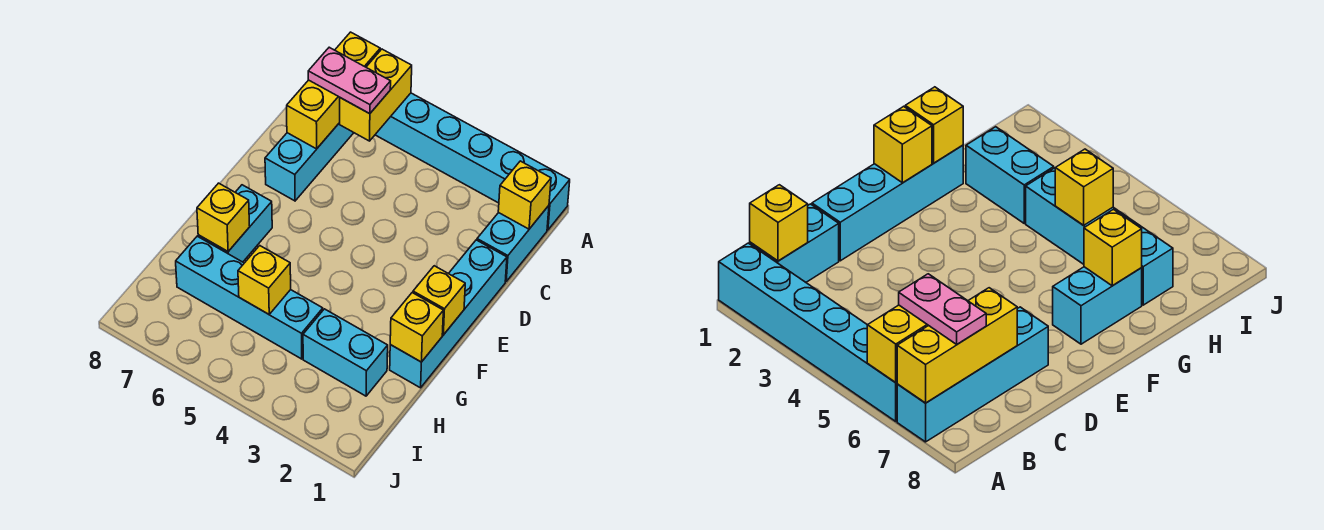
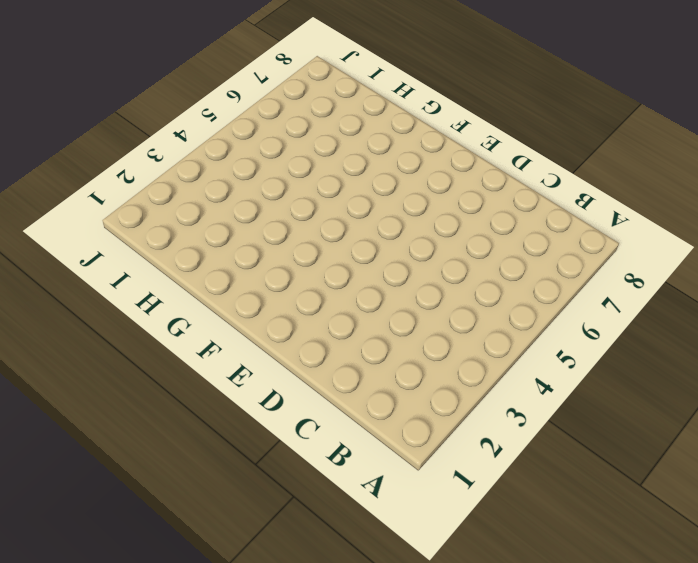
none -> cyan 1x6 brick [375,93,570,230]
none -> cyan 1x4 brick [265,123,354,201]
none -> cyan 1x2 brick [477,206,549,281]

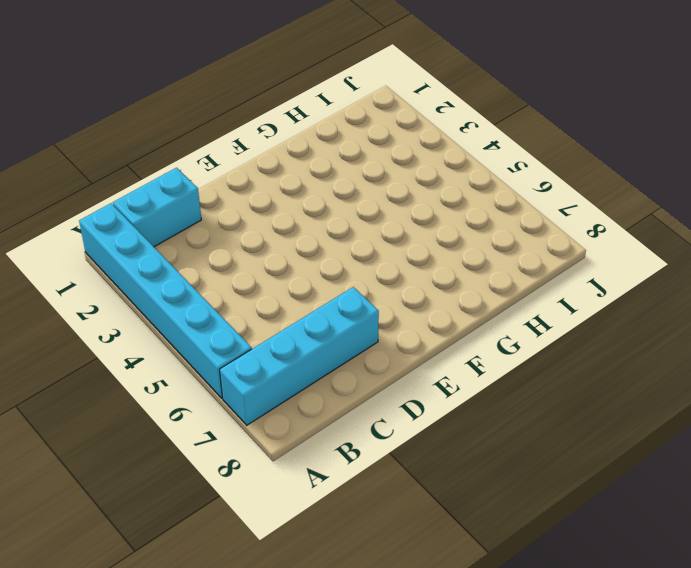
none -> cyan 1x4 brick [390,240,507,388]
none -> cyan 1x2 brick [198,185,272,262]
none -> cyan 1x2 brick [303,309,388,396]

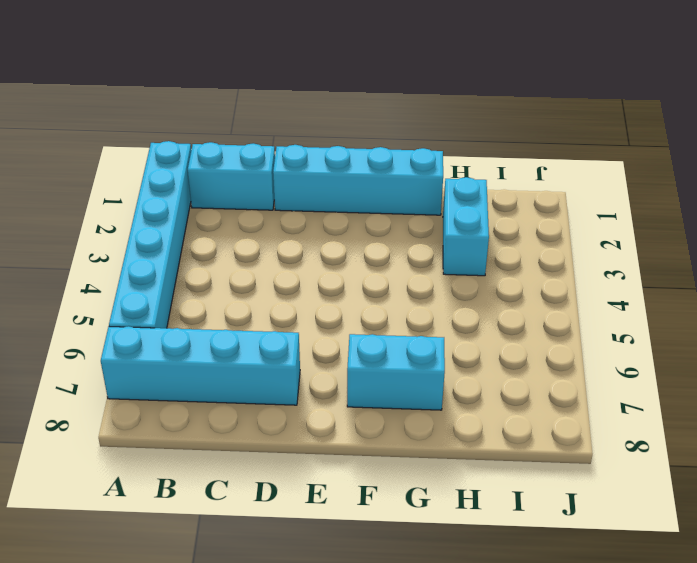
none -> cyan 1x4 brick [176,236,323,359]
none -> yellow 1x2 brick [340,49,412,141]
none -> yellow 1x3 brick [287,32,380,149]

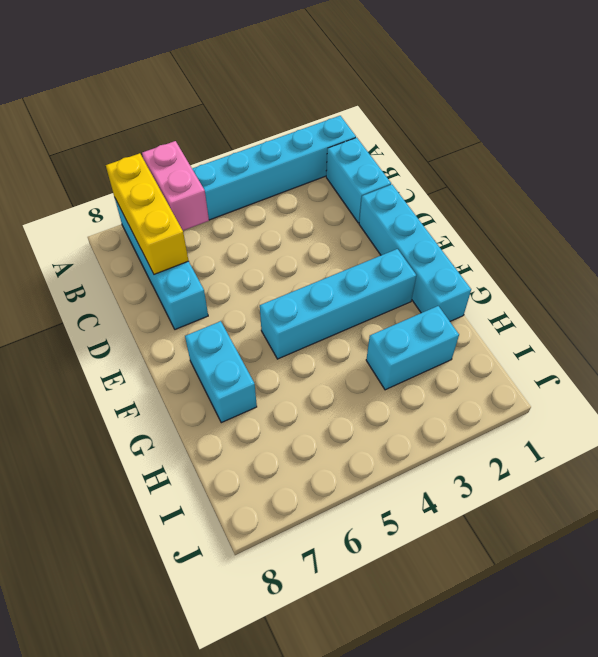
pink 1x2 brick [142,141,209,230] -> yellow 1x2 brick [340,49,412,141]
cyan 1x4 brick [260,249,416,359] -> cyan 1x4 brick moved to [176,236,323,359]
none -> yellow 1x1 brick [498,161,551,229]
none -> yellow 1x1 brick [413,266,465,335]
none -> yellow 1x1 brick [390,293,443,362]

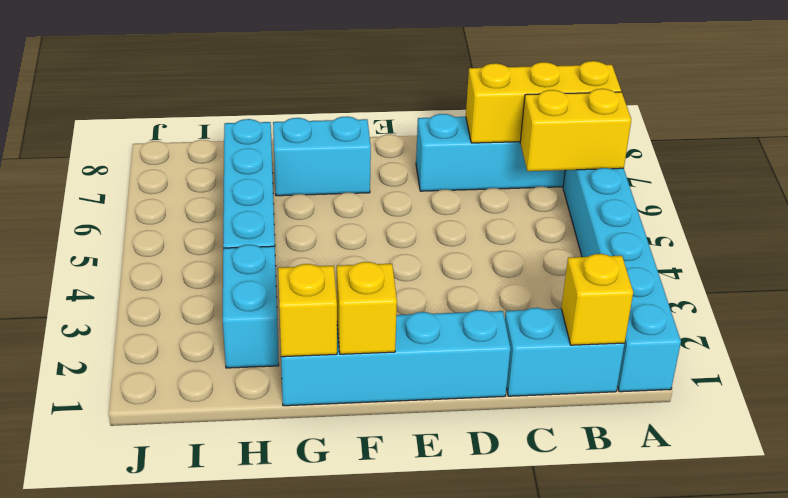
none -> yellow 1x1 brick [197,183,250,251]
none -> yellow 1x1 brick [238,246,291,314]
none -> pink 1x2 plate [308,47,391,114]

